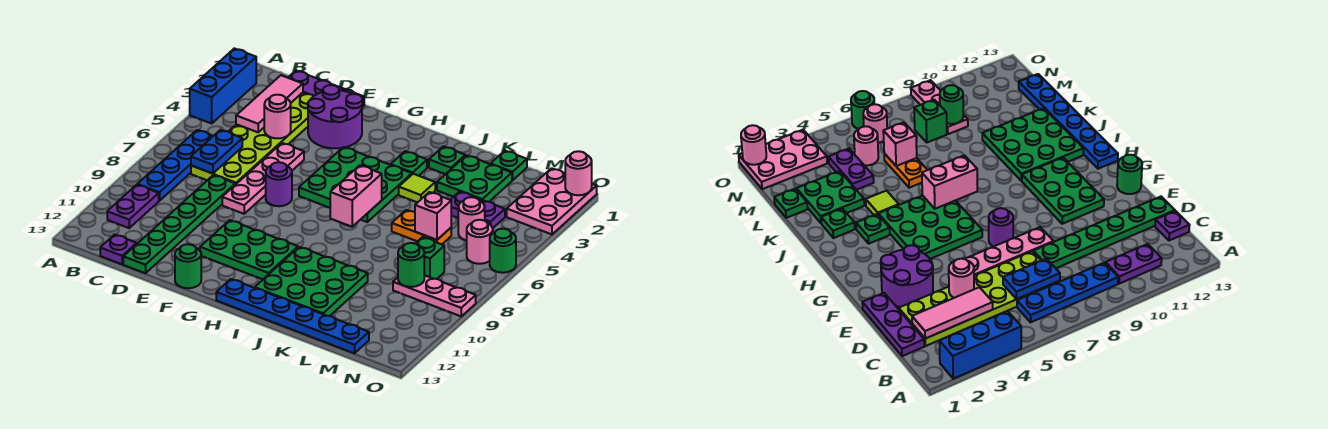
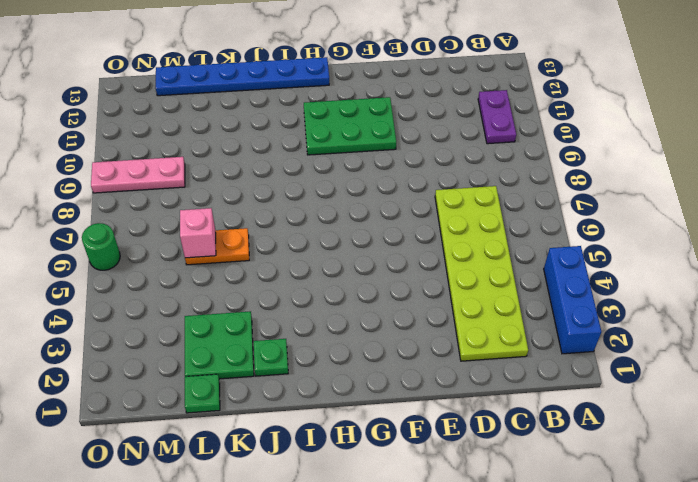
none -> blue 1x4 plate [137,130,213,201]
none -> purple 1x3 plate [288,71,364,107]
none -> purple 1x1 plate [100,235,137,264]
none -> green 1x6 plate [123,175,235,273]

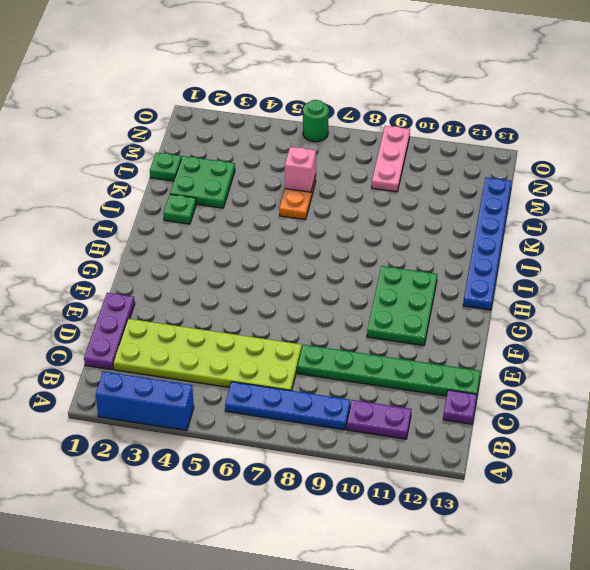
none -> purple 2x2 round brick [308,85,363,148]
none -> pink 1x4 plate [222,143,304,214]
none -> purple 1x1 round brick [266,162,292,206]
none -> green 1x1 round brick [175,244,201,288]

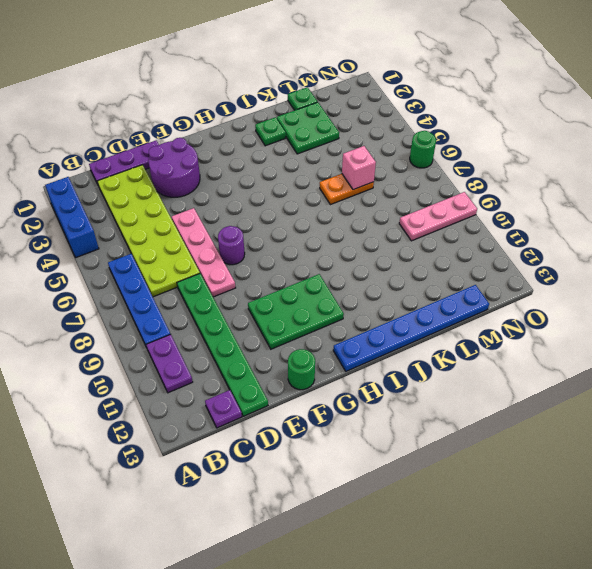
none -> green 3x3 plate [299,147,412,222]
none -> green 1x1 plate [391,151,427,176]
none -> green 3x3 plate [255,247,368,316]
none -> lime 1x1 tile [399,174,435,203]

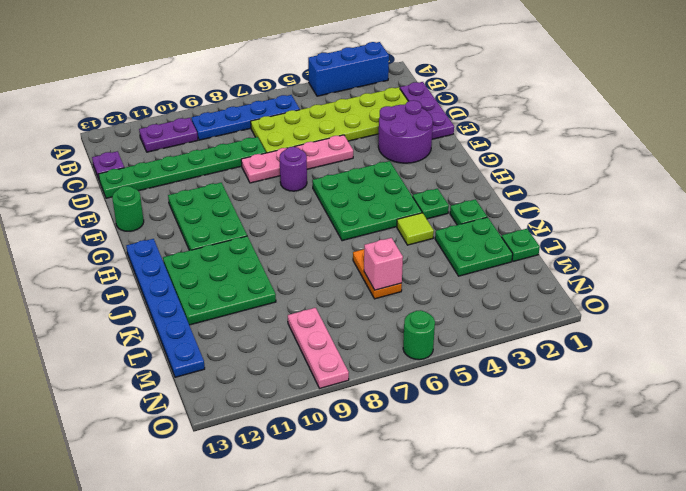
none -> purple 1x2 plate [451,192,505,228]
none -> pink 1x1 round brick [458,197,485,240]
none -> green 1x1 brick [415,237,444,279]
none -> pink 2x3 plate [507,168,597,234]

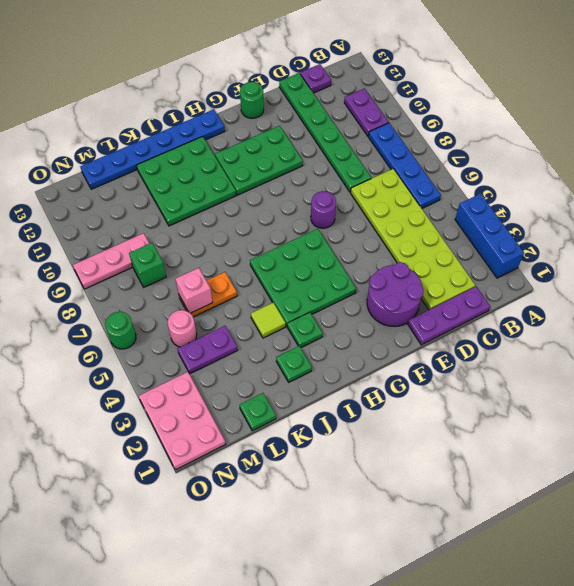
none -> pink 1x4 plate [222,143,304,214]
none -> green 2x2 plate [437,155,512,202]
none -> pink 1x1 round brick [467,220,493,264]
none -> pink 1x3 tile [236,75,303,132]

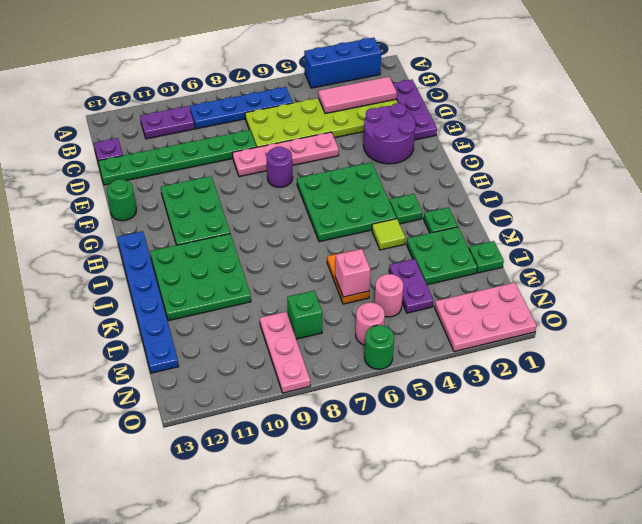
none -> blue 1x2 plate [191,130,242,174]
none -> pink 1x1 round brick [264,95,291,138]
none -> pink 1x2 brick [330,165,382,227]
none -> green 1x1 round brick [398,243,424,287]

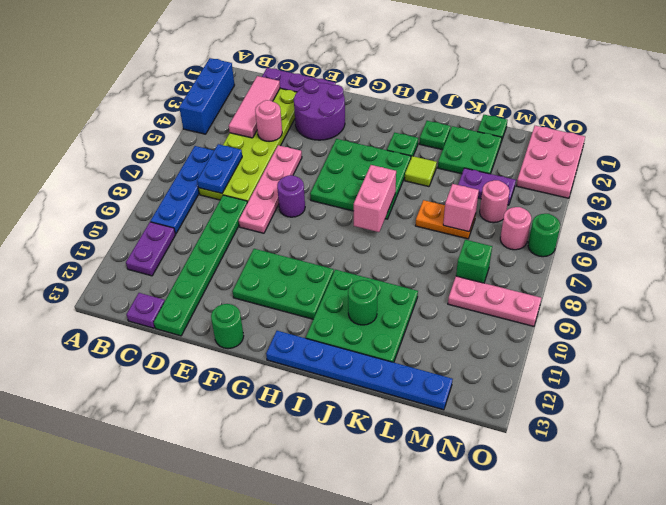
green 1x1 round brick [348,280,378,325] -> green 1x1 round brick moved to [398,243,424,287]
none -> pink 1x1 round brick [565,151,592,195]

